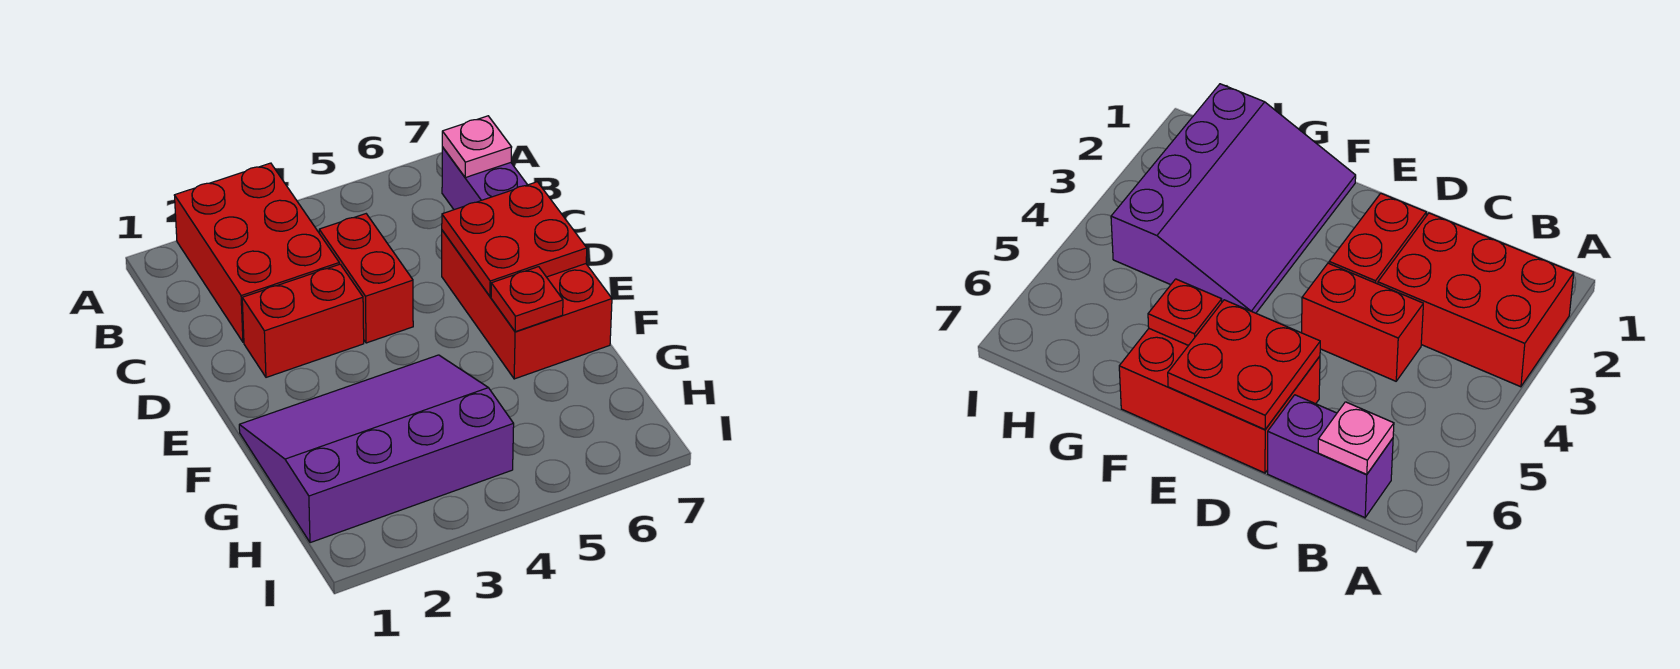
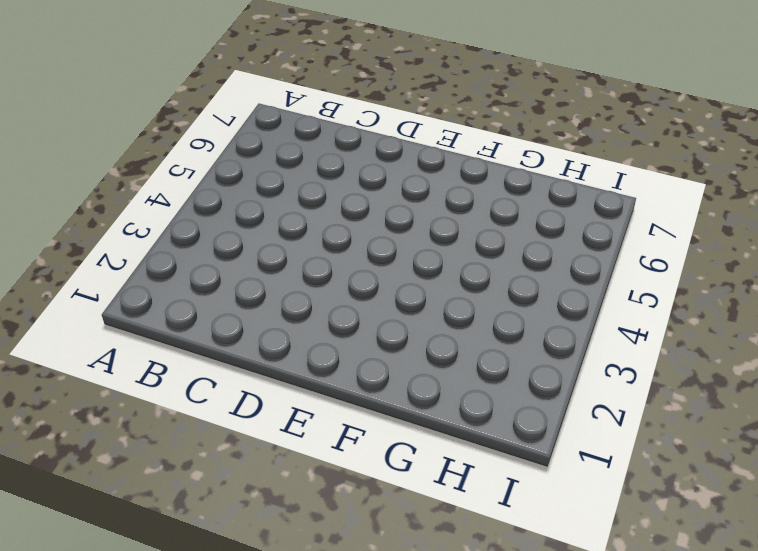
none -> red 2x3 brick [174,163,339,342]
none -> purple 1x2 brick [442,147,527,210]

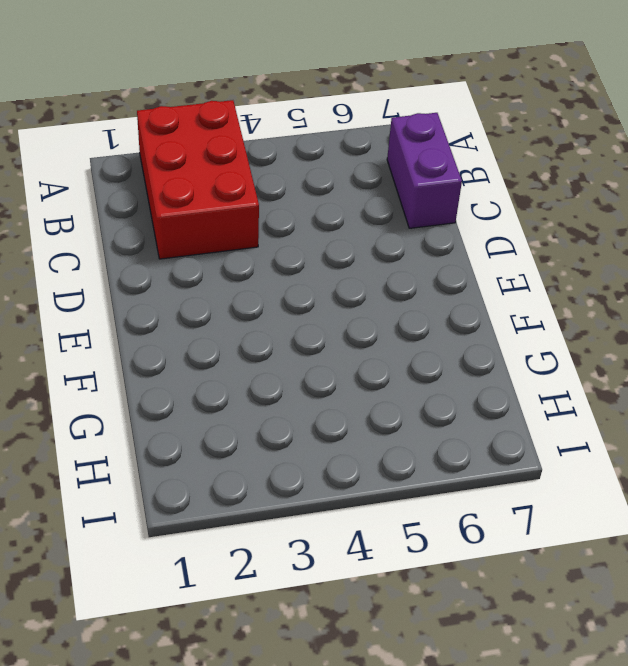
none -> red 1x2 brick [319,214,413,343]
none -> red 1x2 brick [242,264,364,377]

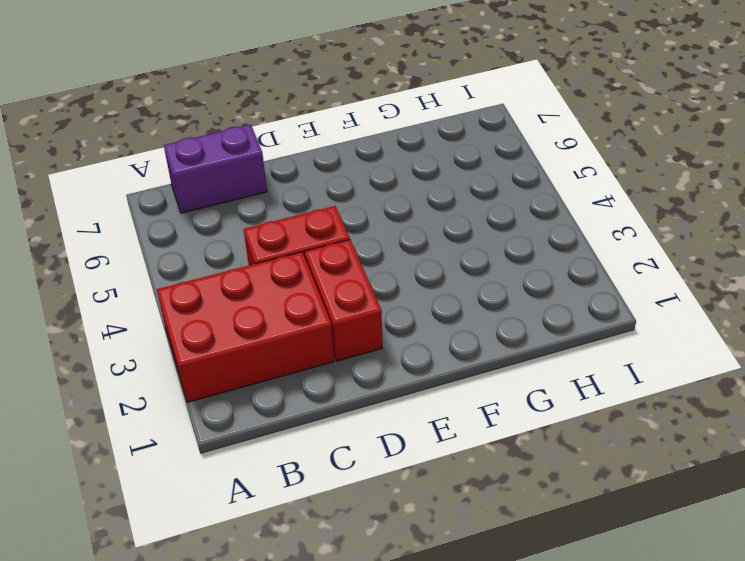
none -> red 2x3 brick [442,230,612,379]
none -> purple 3x4 slope [239,355,514,543]

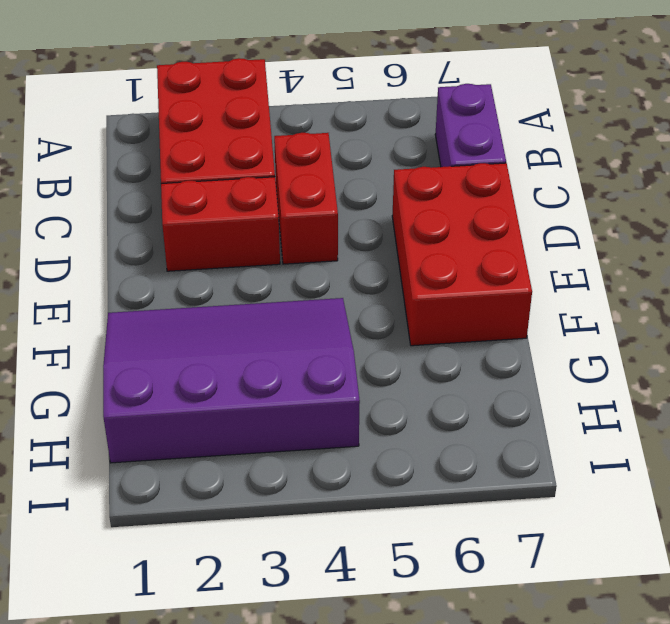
none -> pink 1x1 plate [442,116,512,178]
none -> red 2x2 plate [442,182,587,296]

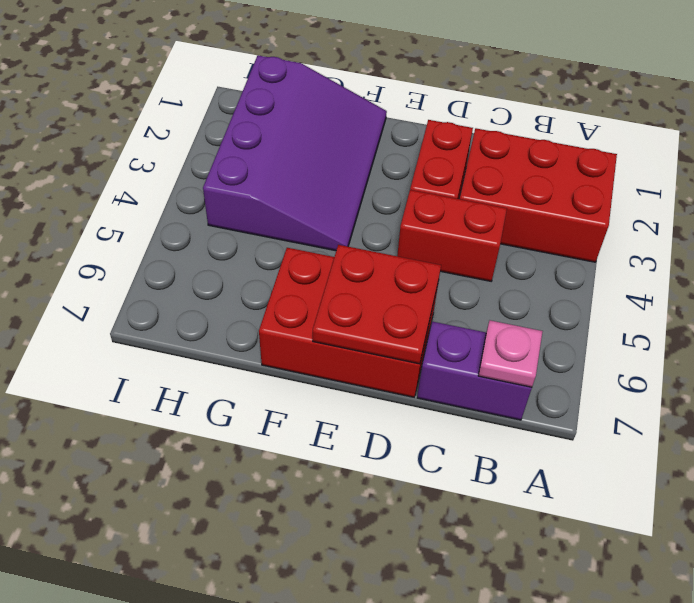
none -> red 1x1 plate [491,267,563,332]

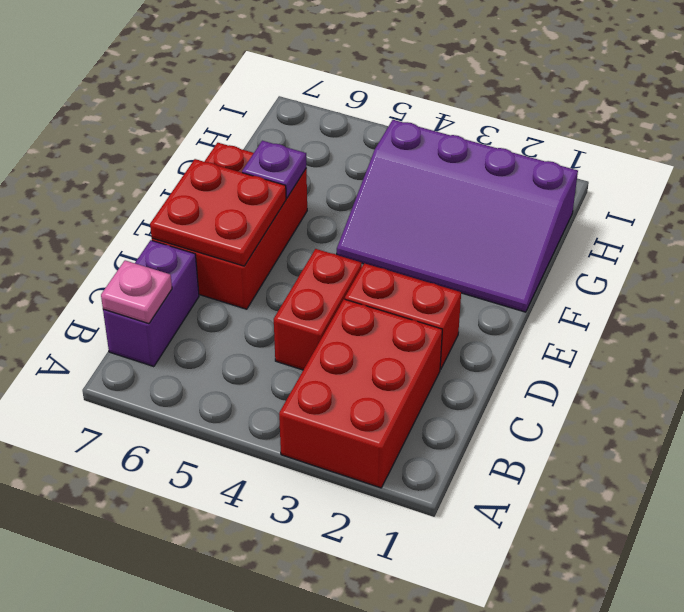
purple 1x1 plate [242,141,306,198] -> red 1x1 plate [491,267,563,332]

